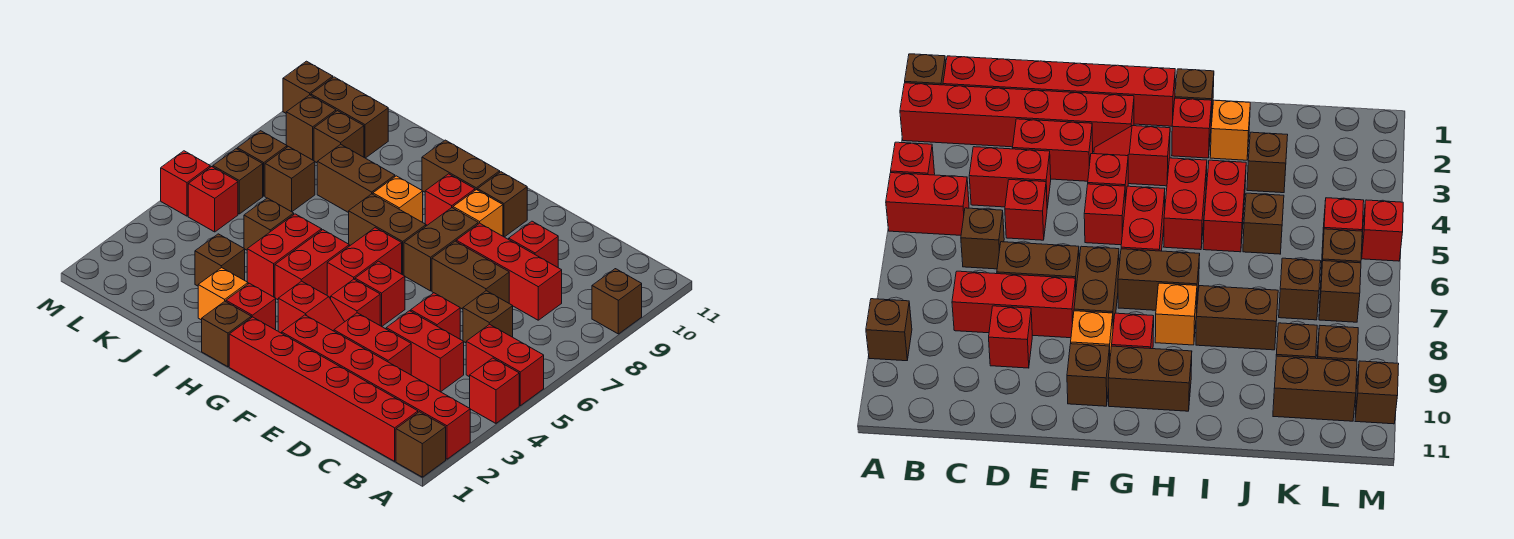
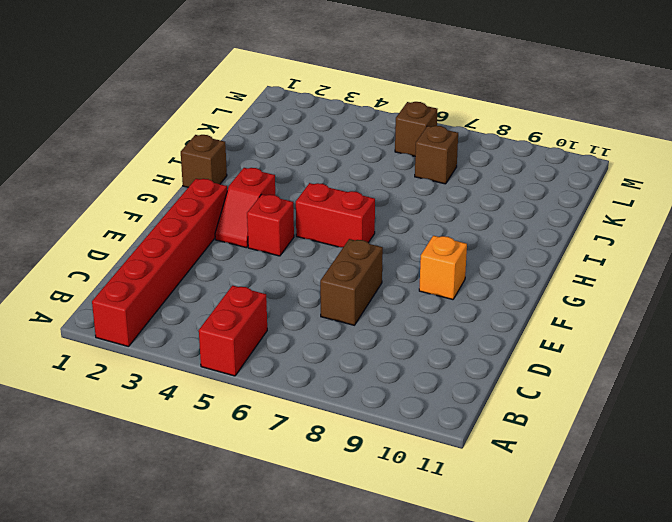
none -> brown 1x1 brick [396,412,446,477]
none -> red 1x1 brick [470,358,519,423]
none -> brown 1x1 brick [592,269,642,334]
none -> red 1x6 brick [229,317,418,461]

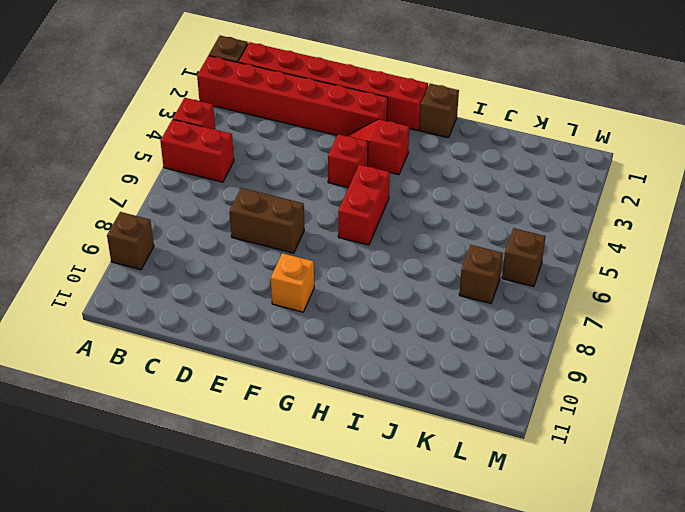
none -> red 1x2 brick [386,311,464,392]
none -> brown 1x1 brick [463,291,513,343]
none -> red 1x3 brick [456,223,562,320]
none -> red 1x2 brick [334,313,411,375]

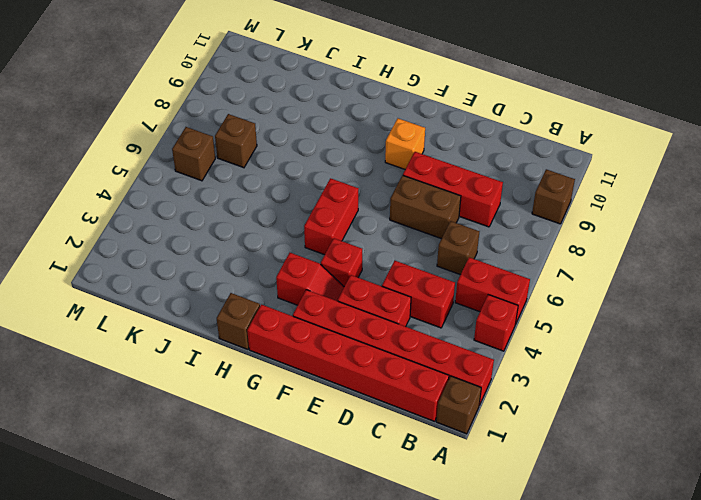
none -> red 1x1 brick [411,293,460,339]
none -> red 1x1 brick [509,221,558,267]
none -> red 1x1 brick [355,261,405,326]
none -> brown 1x2 brick [404,208,478,291]

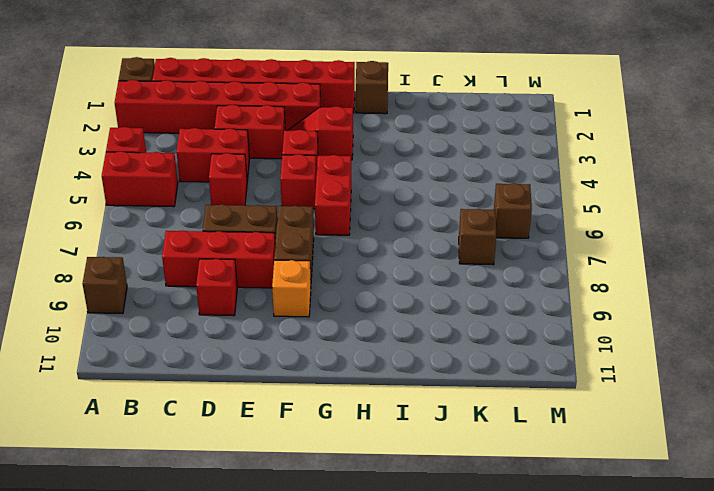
none -> brown 1x1 brick [463,291,513,343]
none -> brown 1x1 brick [478,172,527,237]
none -> brown 1x2 brick [349,194,426,275]
none -> red 1x1 brick [425,174,475,225]

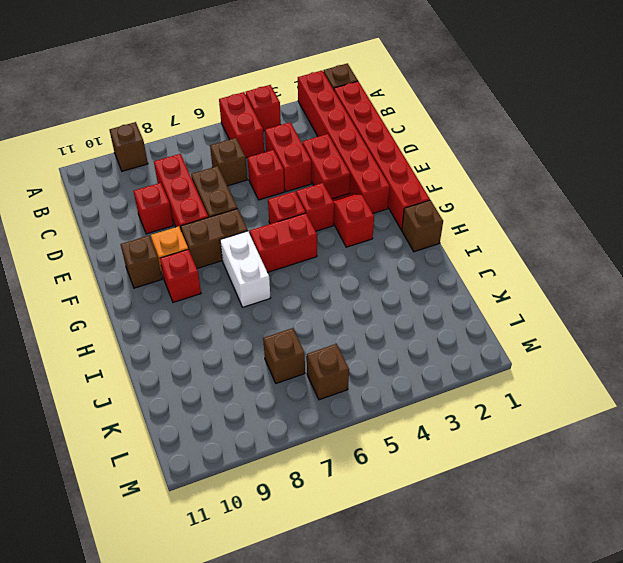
white 1x2 brick [220,231,270,307] -> brown 1x2 brick [349,194,426,275]
none -> brown 1x2 brick [422,140,500,192]
none -> red 1x1 brick [226,283,276,330]
none -> red 1x2 brick [275,230,349,300]
none -> orange 1x1 brick [373,176,423,222]

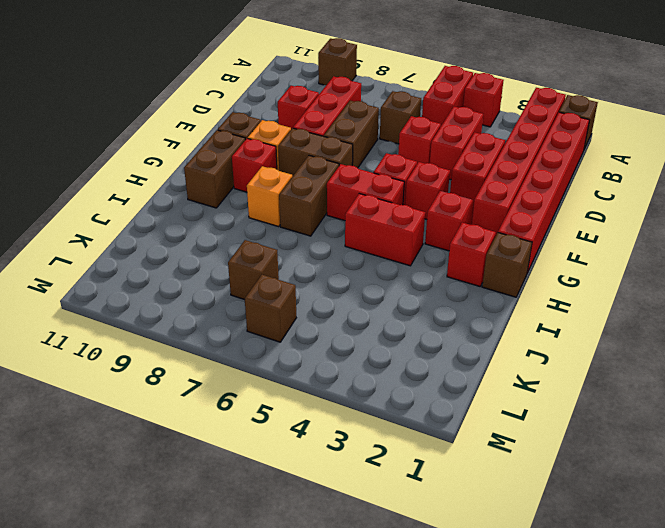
none -> orange 1x1 brick [198,268,248,320]
none -> red 1x2 brick [247,214,322,297]
none -> brown 1x2 brick [317,144,395,213]
none -> brown 1x1 brick [195,234,245,286]

